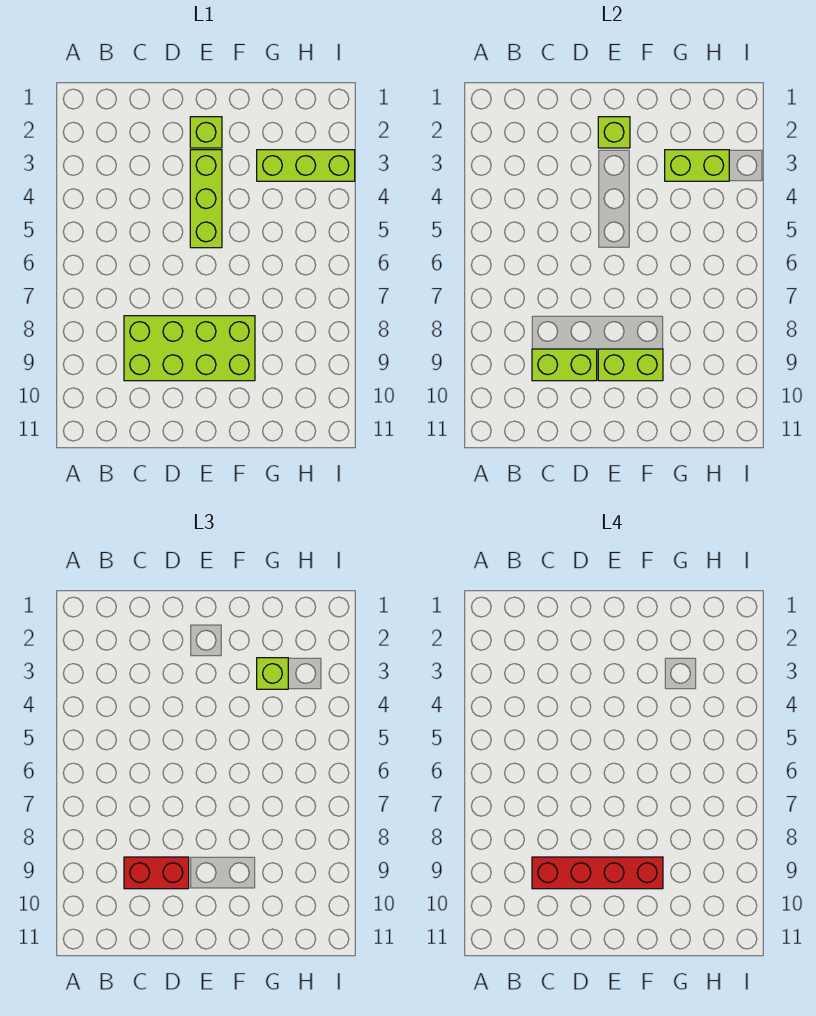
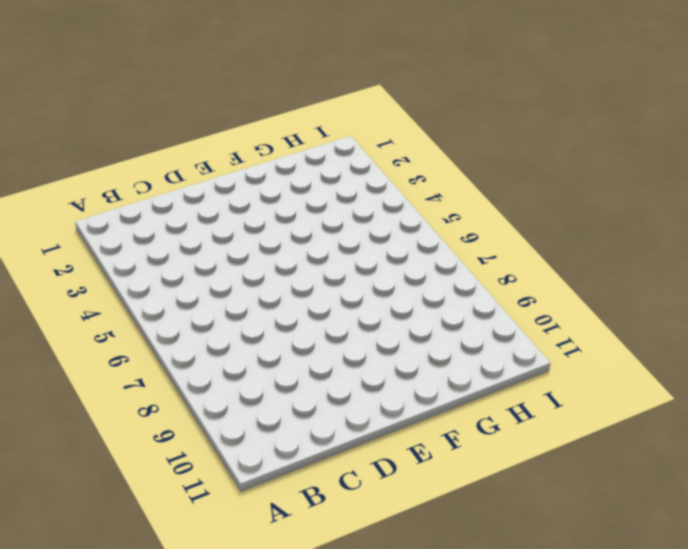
none -> lime 2x4 brick [124,316,255,381]
none -> lime 1x1 brick [190,117,222,148]

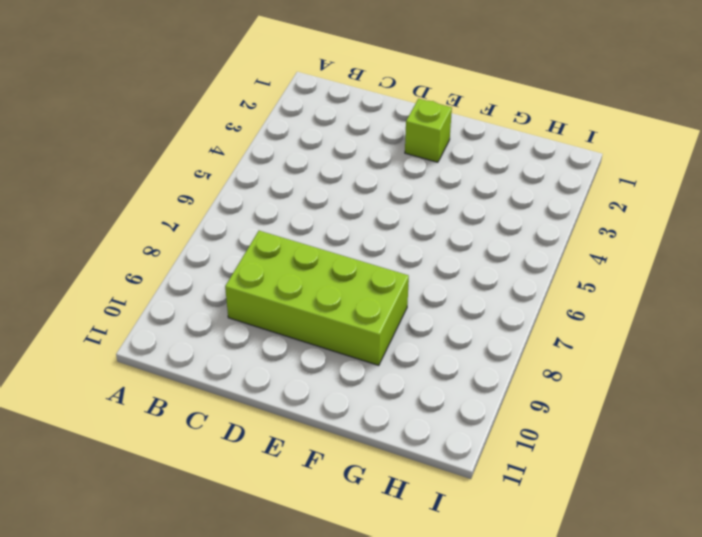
none -> lime 1x3 brick [190,150,222,248]
none -> lime 1x3 brick [257,150,355,181]

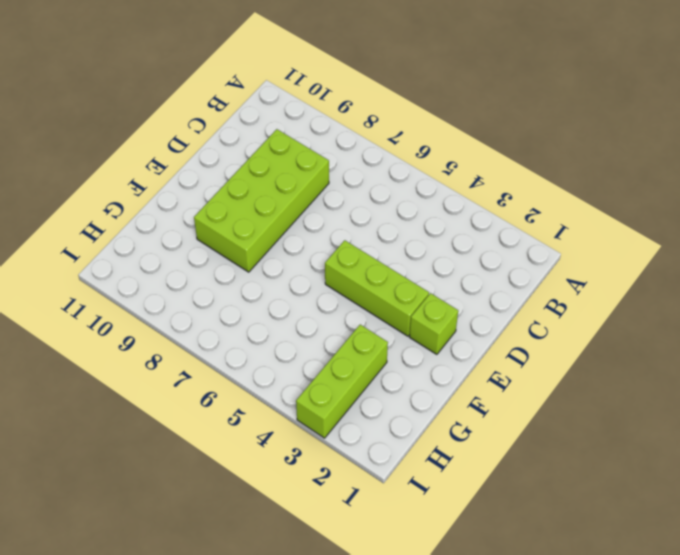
none -> lime 1x2 brick [532,349,597,381]
none -> lime 1x1 brick [598,117,630,148]

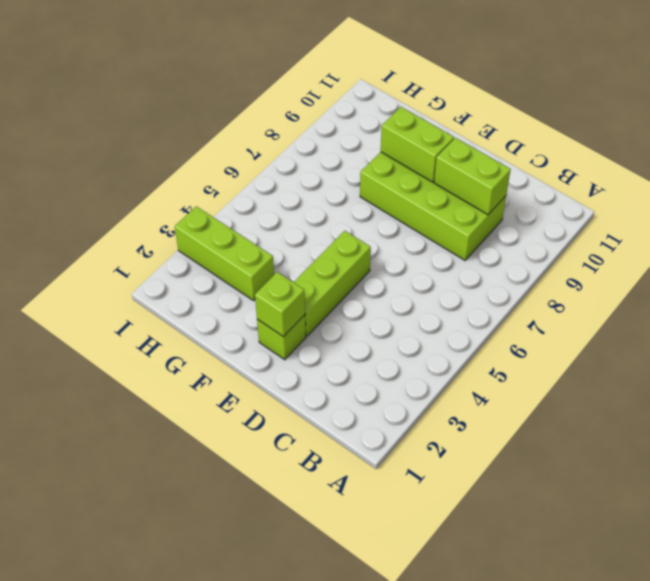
none -> lime 1x2 brick [665,150,729,181]
none -> red 1x2 brick [124,857,189,889]

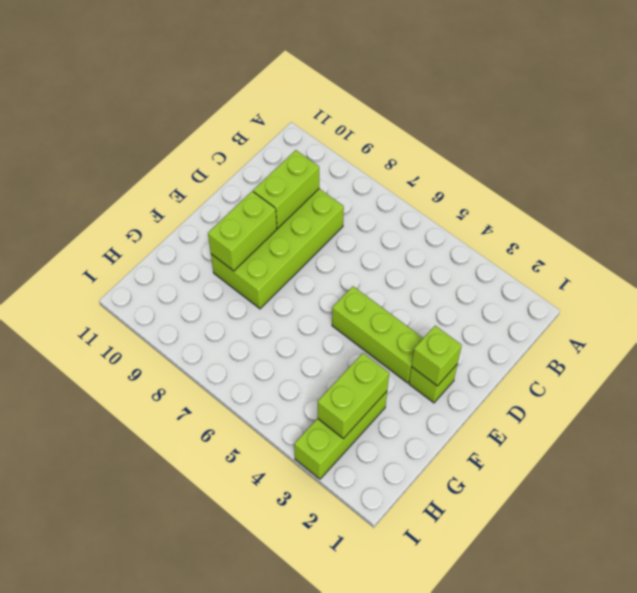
none -> red 1x2 brick [124,857,189,889]
none -> lime 1x1 brick [257,658,288,689]

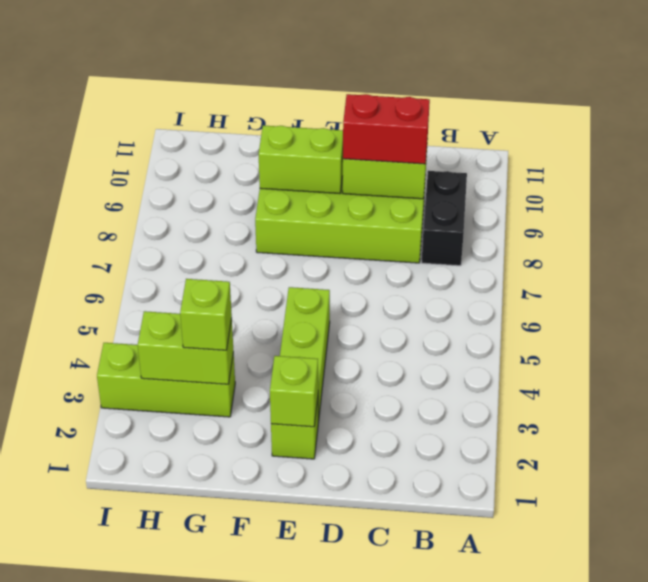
black 1x2 brick [422,171,467,266] -> none
none -> red 1x4 brick [532,857,663,889]

